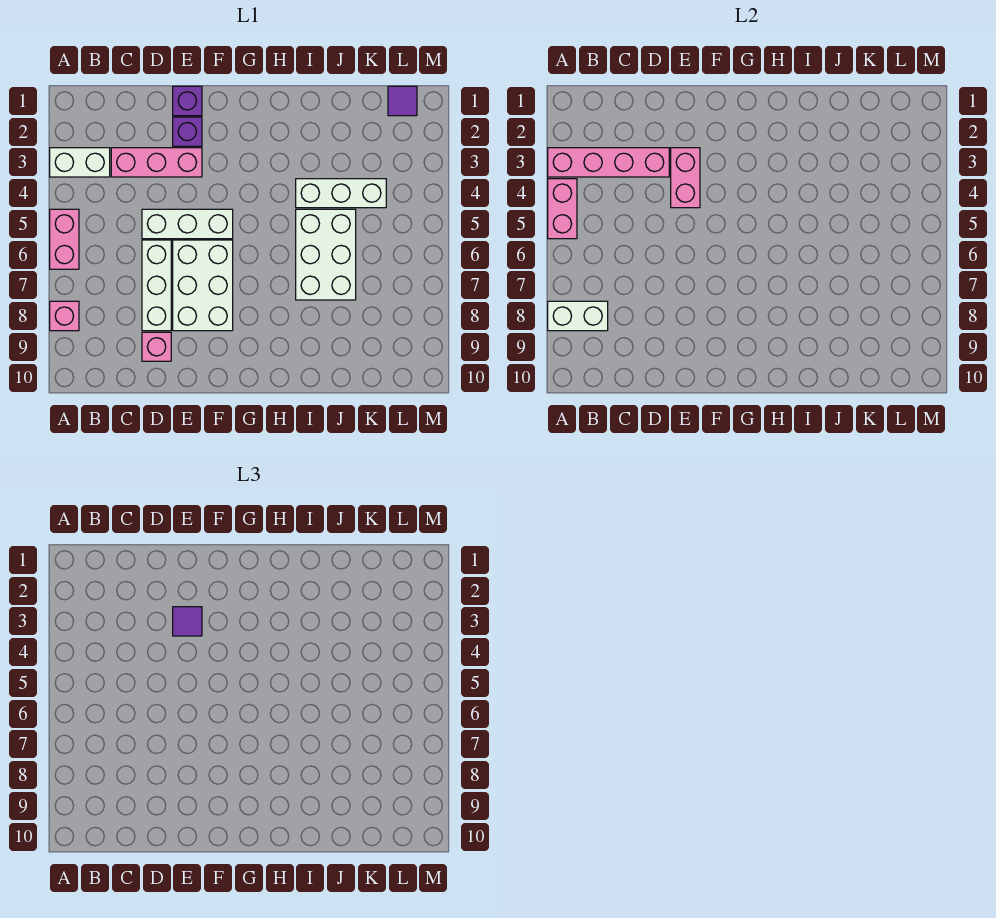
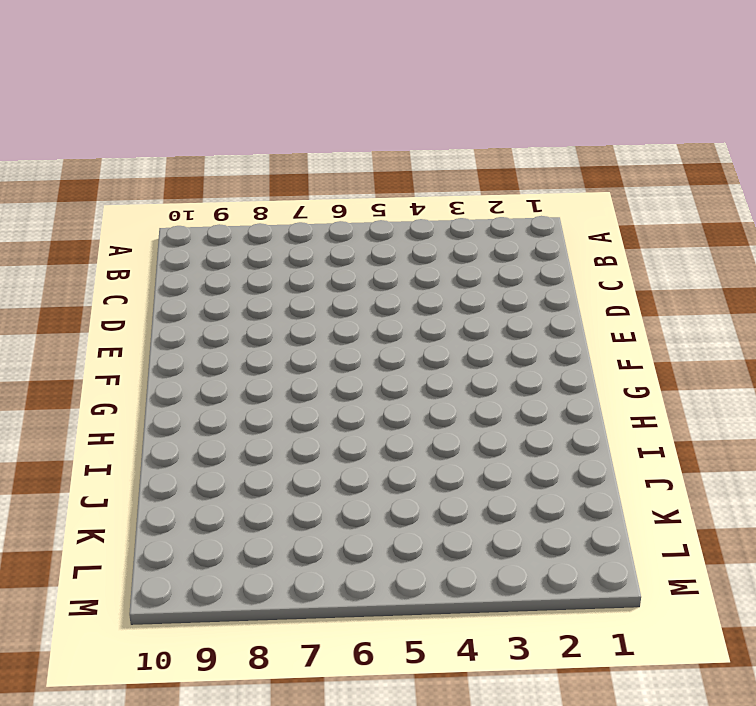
none -> white 1x2 brick [50,148,110,177]
none -> pink 1x2 brick [50,209,79,269]
none -> pink 1x1 brick [50,301,79,331]

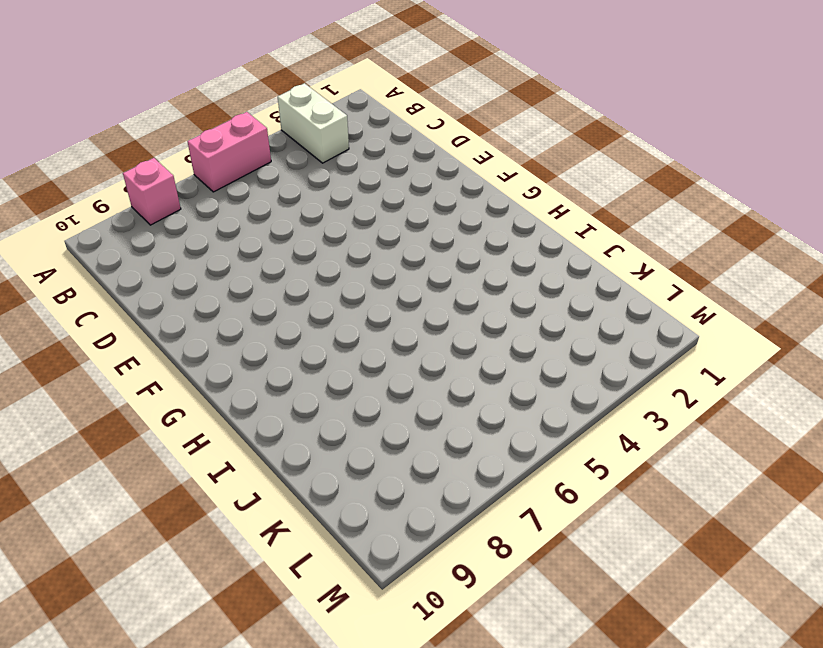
none -> pink 1x3 brick [111,148,202,177]
none -> white 1x3 brick [142,209,233,239]
none -> white 1x3 brick [142,240,171,331]

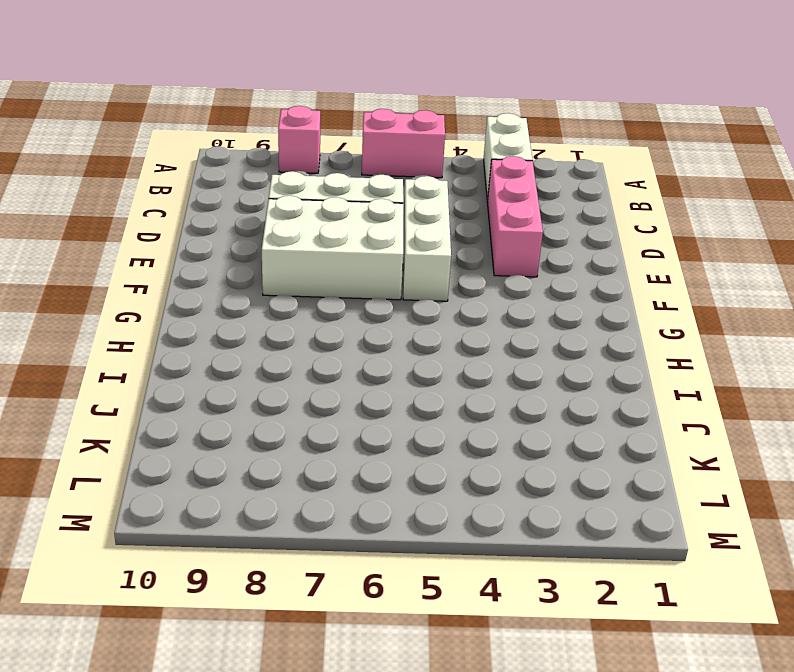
none -> pink 1x1 brick [142,332,171,361]
none -> purple 1x1 brick [173,86,202,116]
none -> purple 1x1 brick [173,117,202,146]

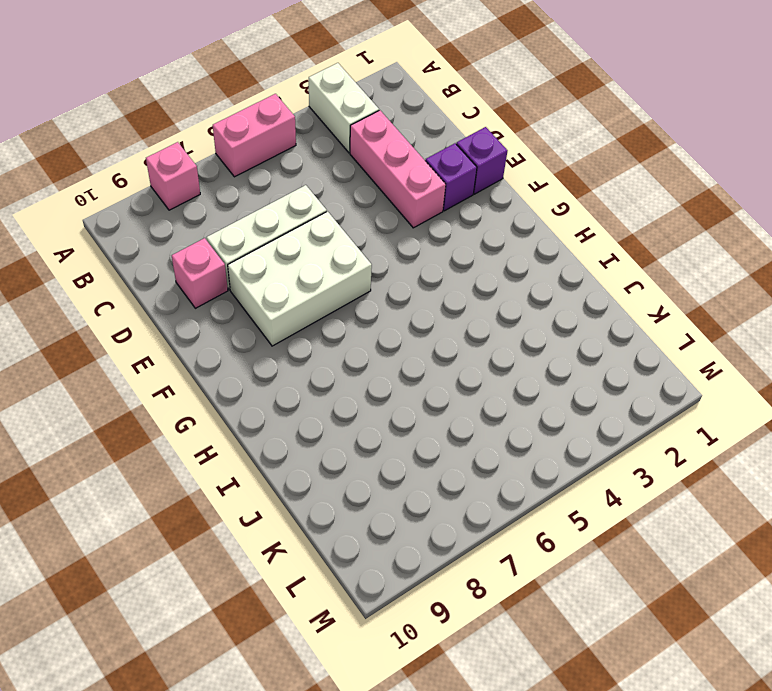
none -> white 1x3 brick [142,209,233,239]
none -> white 1x3 brick [296,179,386,208]
none -> white 2x3 brick [296,209,356,300]

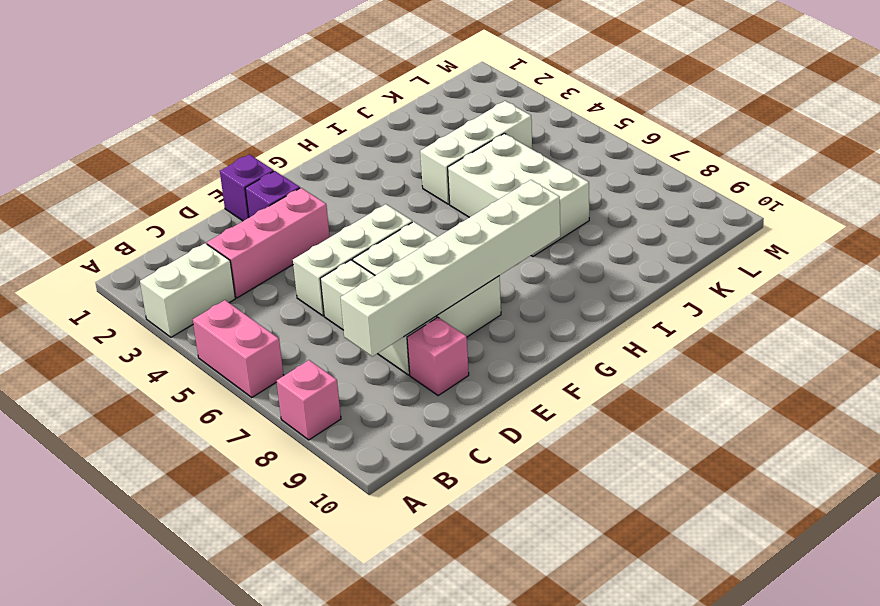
white 1x6 brick [340,180,560,356] -> none
none -> purple 1x1 tile [388,86,417,116]
none -> pink 1x4 brick [548,148,669,177]
none -> pink 1x2 brick [548,179,577,239]

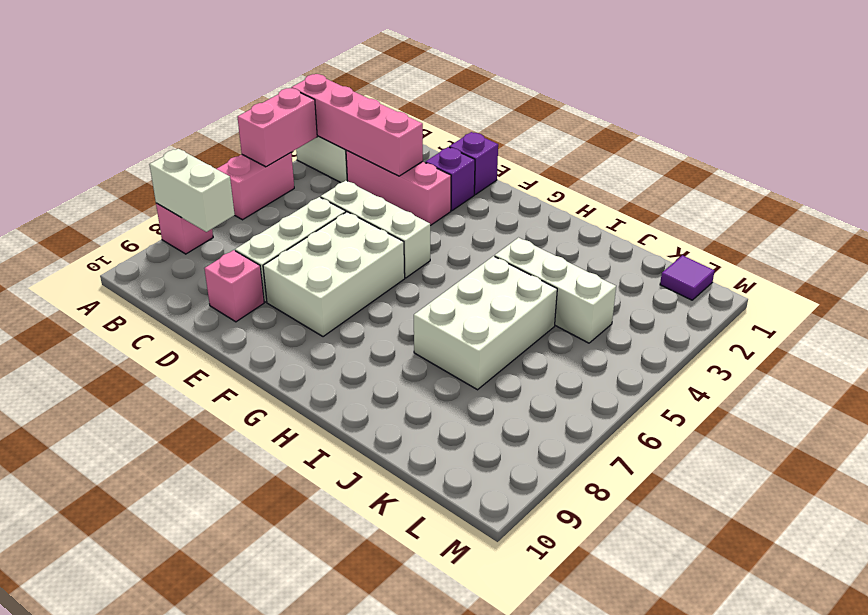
none -> pink 1x2 brick [671,148,700,208]
none -> purple 1x1 tile [173,607,202,636]

